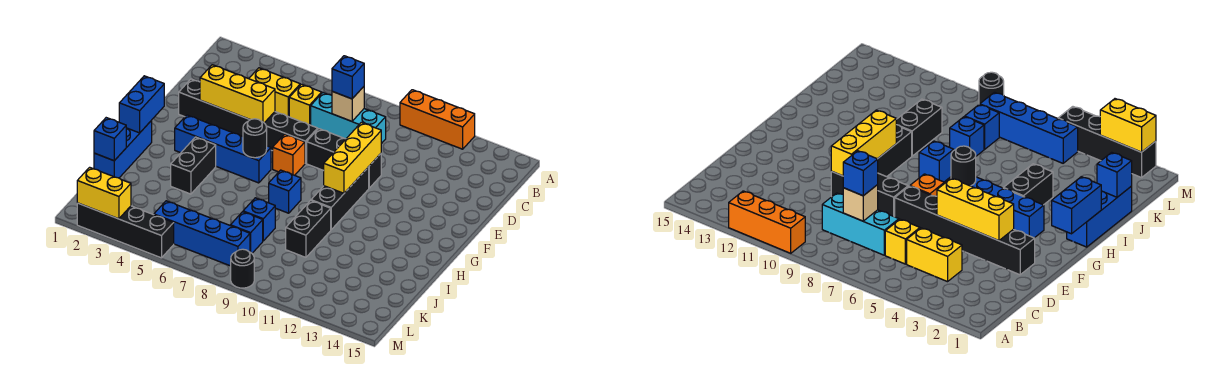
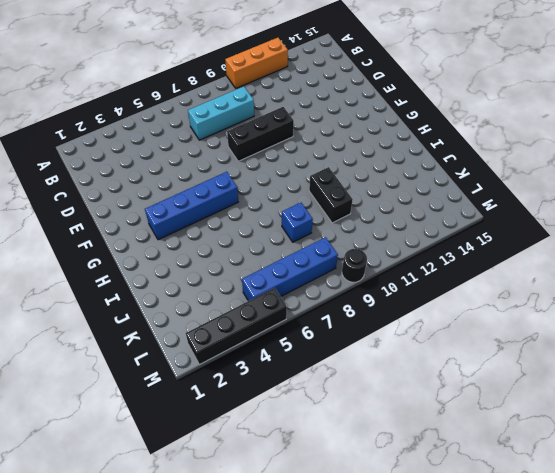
none -> yellow 1x2 brick [249,68,300,117]
none -> yellow 1x1 brick [289,84,322,125]
none -> black 1x6 brick [179,79,318,163]

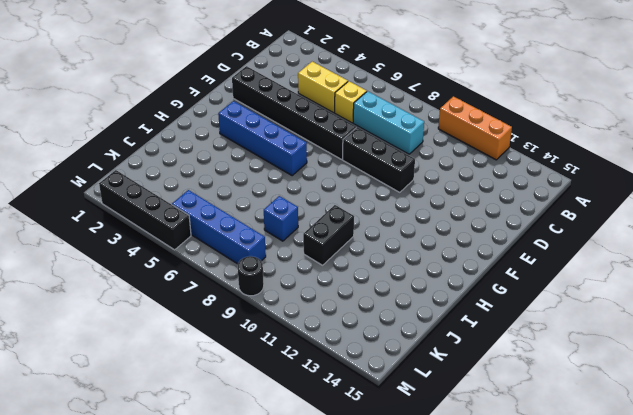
none -> orange 1x1 brick [273,134,305,175]
none -> black 1x3 brick [311,167,369,230]
none -> blue 1x3 brick [94,120,152,178]

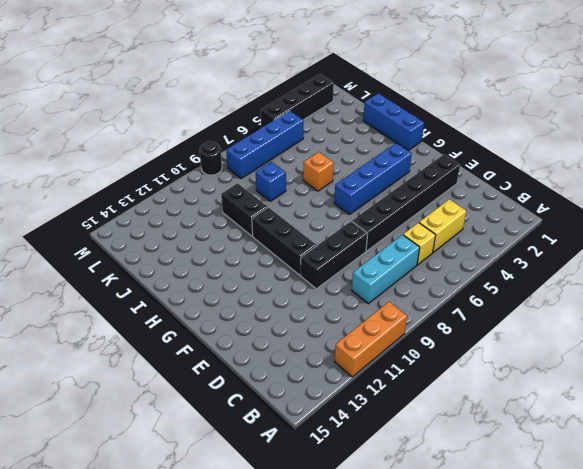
orange 1x1 brick [303,152,334,191] -> orange 1x1 brick moved to [273,134,305,175]
none -> black 1x2 brick [171,137,216,194]
none -> blue 1x1 brick [269,170,301,213]
none -> blue 1x1 brick [230,212,263,253]

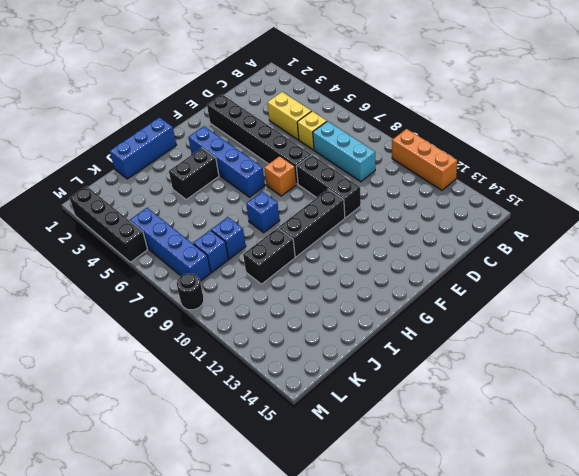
none -> tan 1x1 brick [332,87,364,121]
none -> yellow 1x3 brick [200,65,275,123]
none -> yellow 1x3 brick [324,122,381,193]

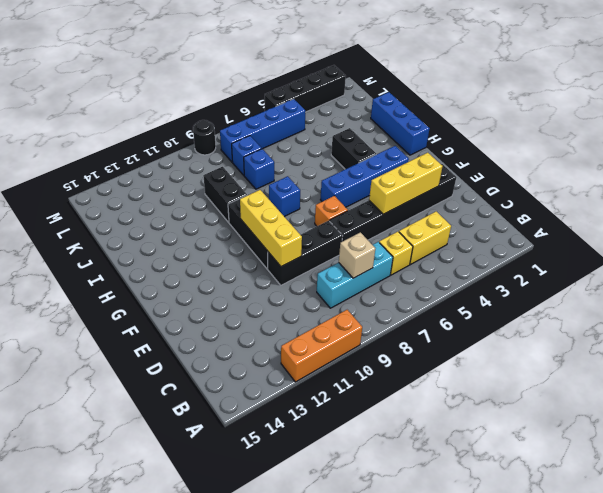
none -> blue 1x2 brick [119,76,164,133]
none -> black 1x1 round brick [243,119,267,158]
none -> blue 1x1 brick [94,118,126,161]

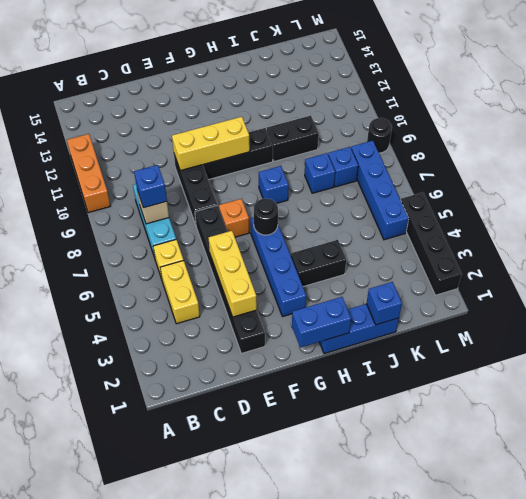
none -> yellow 1x2 brick [77,167,131,219]

